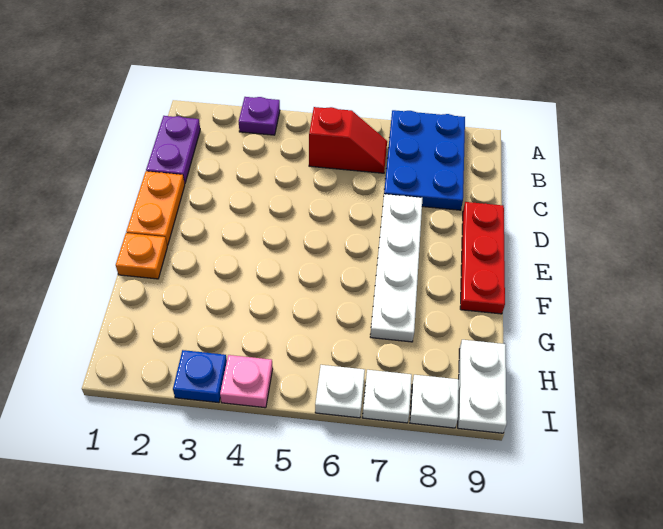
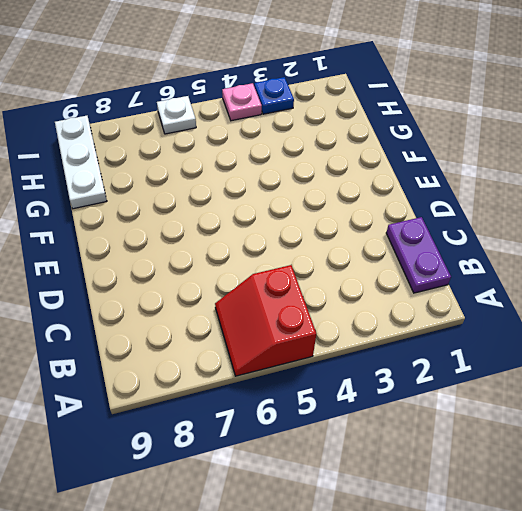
red 2x2 slope [215,265,316,376] -> red 1x2 slope [309,107,387,173]
white 1x3 plate [55,116,107,209] -> white 1x2 plate [458,340,507,433]
none -> purple 1x1 plate [239,97,280,135]
none -> blue 2x3 plate [384,110,465,210]
none -> orange 1x2 plate [126,171,185,245]

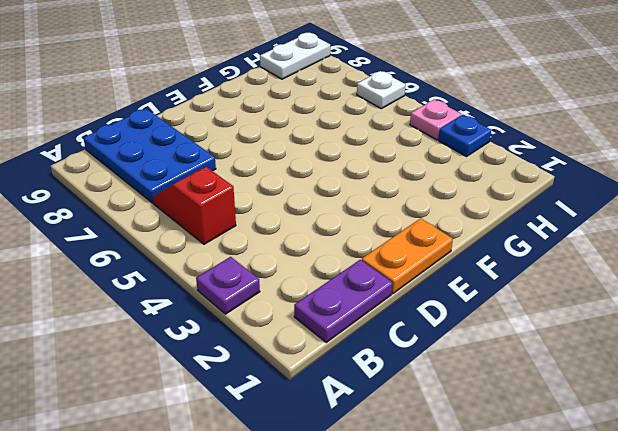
blue 2x3 plate [83,109,216,203] -> blue 2x3 plate turned to [384,110,465,210]
none -> white 1x4 plate [370,194,422,342]
none -> red 1x3 plate [460,202,505,314]
none -> orange 1x1 plate [116,233,167,279]

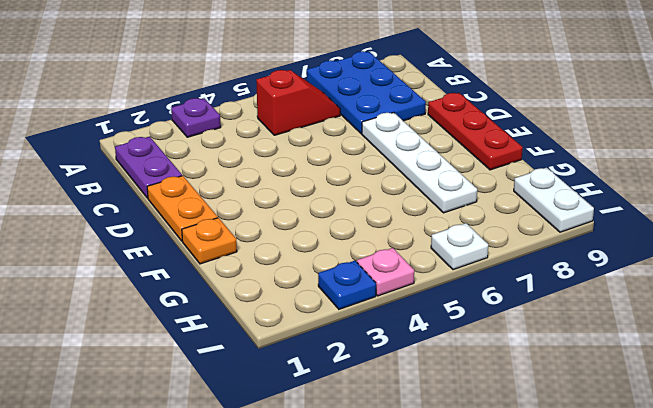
none -> white 1x1 plate [362,370,412,423]
none -> white 1x1 plate [410,375,459,428]

